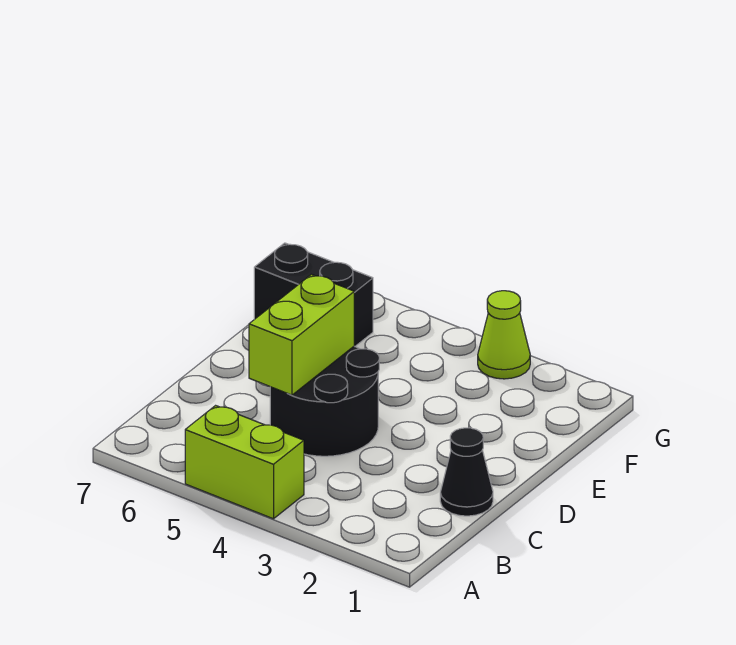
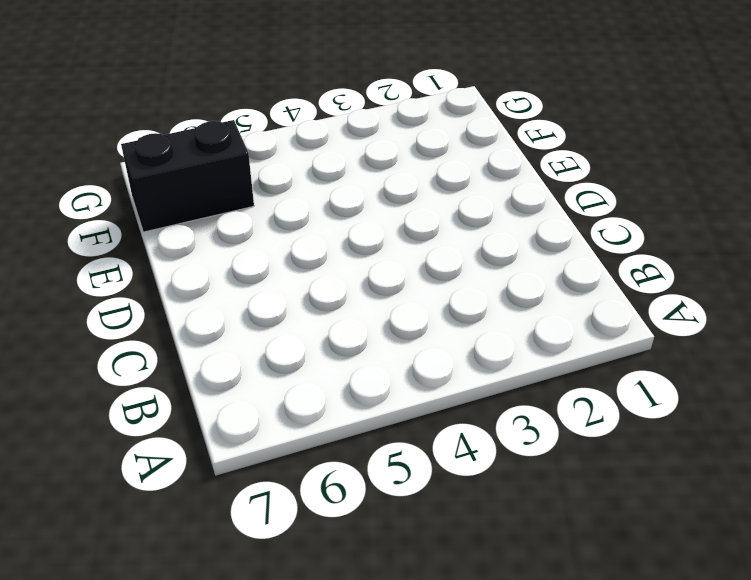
none -> lime 1x2 brick [185,406,304,519]
none -> black 1x1 cone [440,428,493,516]

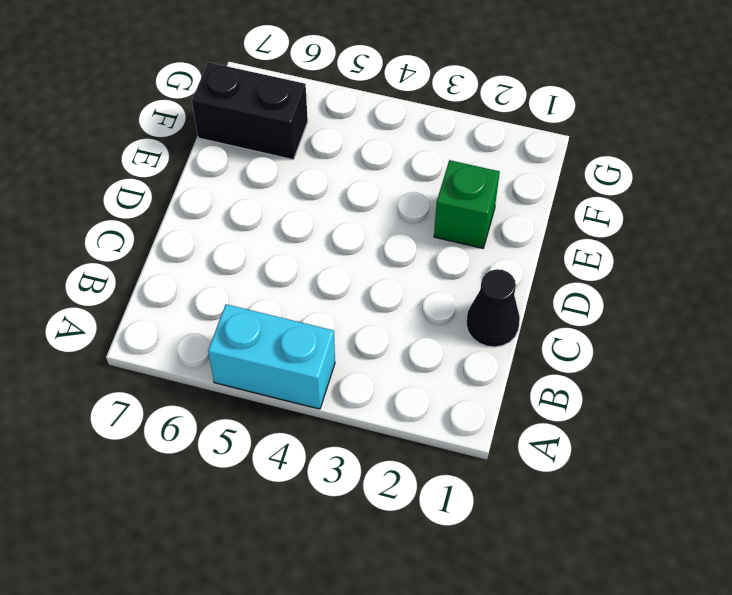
cyan 1x2 brick [208,304,335,409] -> lime 1x2 brick [185,406,304,519]
green 1x1 brick [434,160,500,248] -> none
none -> black 2x2 round brick [270,346,379,456]
none -> lime 1x1 cone [478,291,530,379]

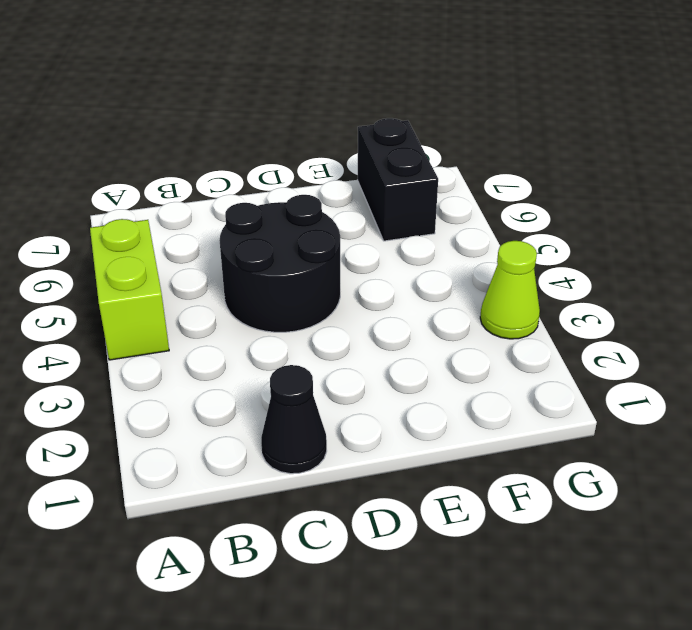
none -> lime 1x2 brick [249,274,354,395]

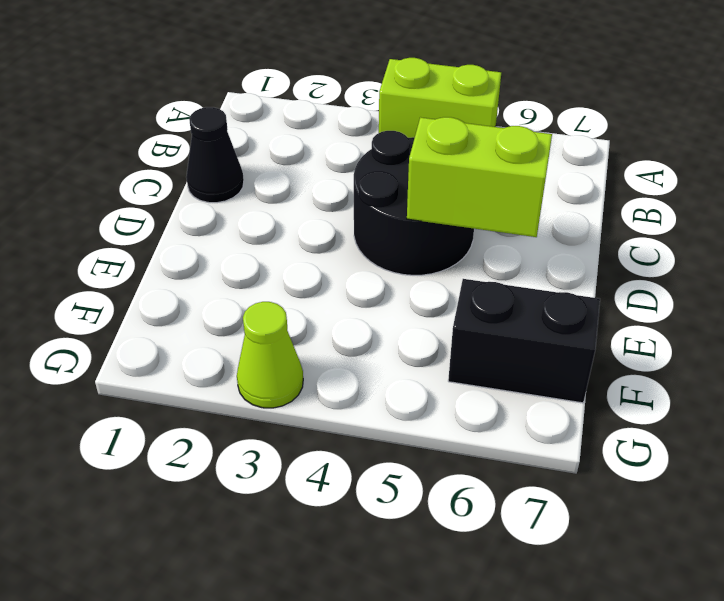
lime 1x2 brick [407,117,552,237] -> lime 1x2 brick turned to [249,274,354,395]

